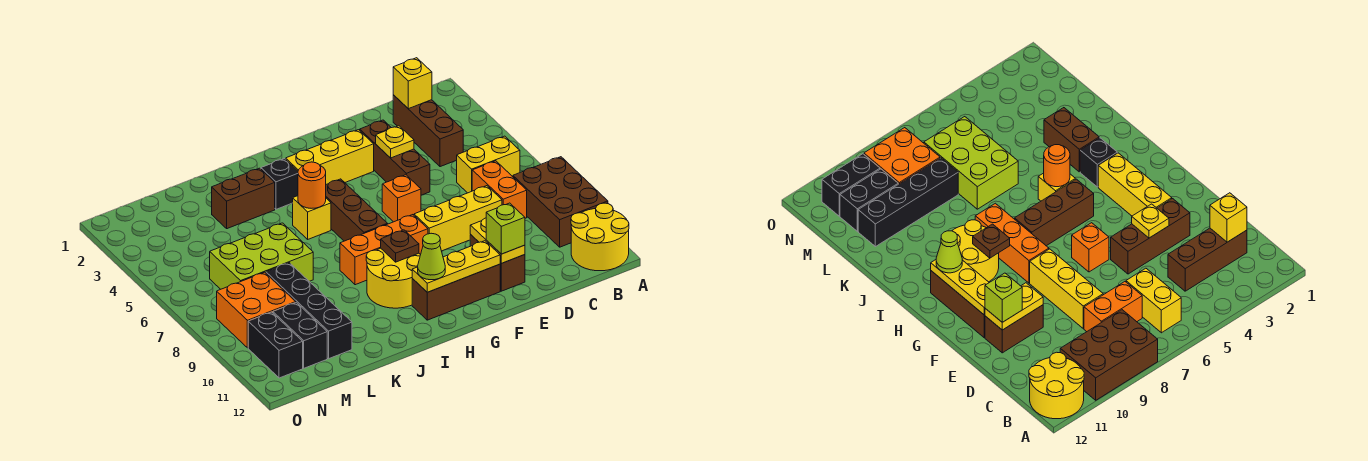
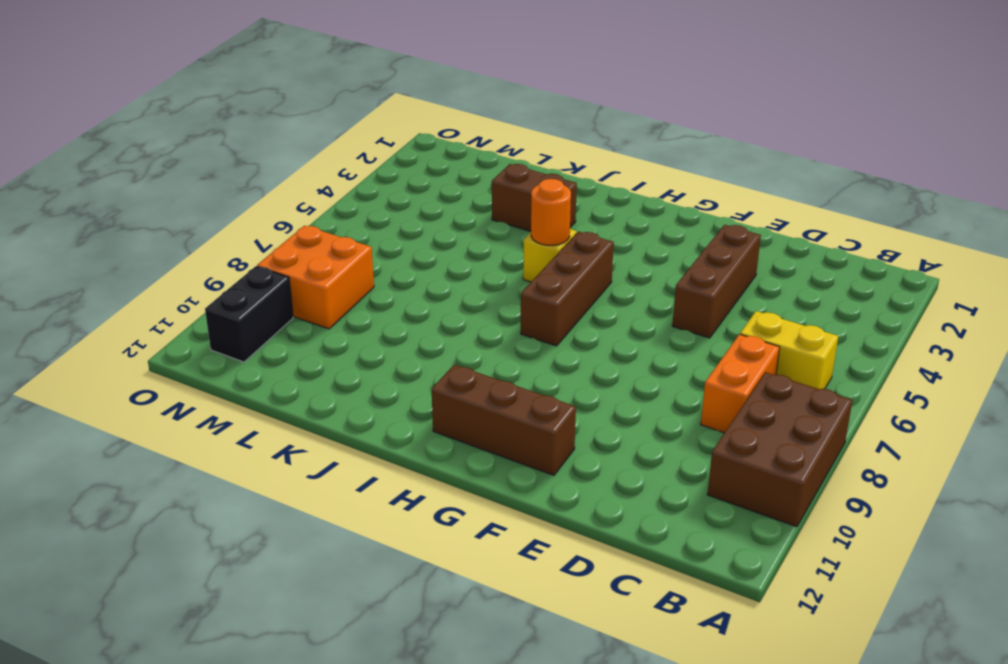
none -> yellow 2x2 round brick [571,203,629,271]
none -> brown 1x3 brick [393,95,463,167]
none -> yellow 1x3 brick [414,186,502,251]
none -> brown 1x2 brick [470,235,525,291]

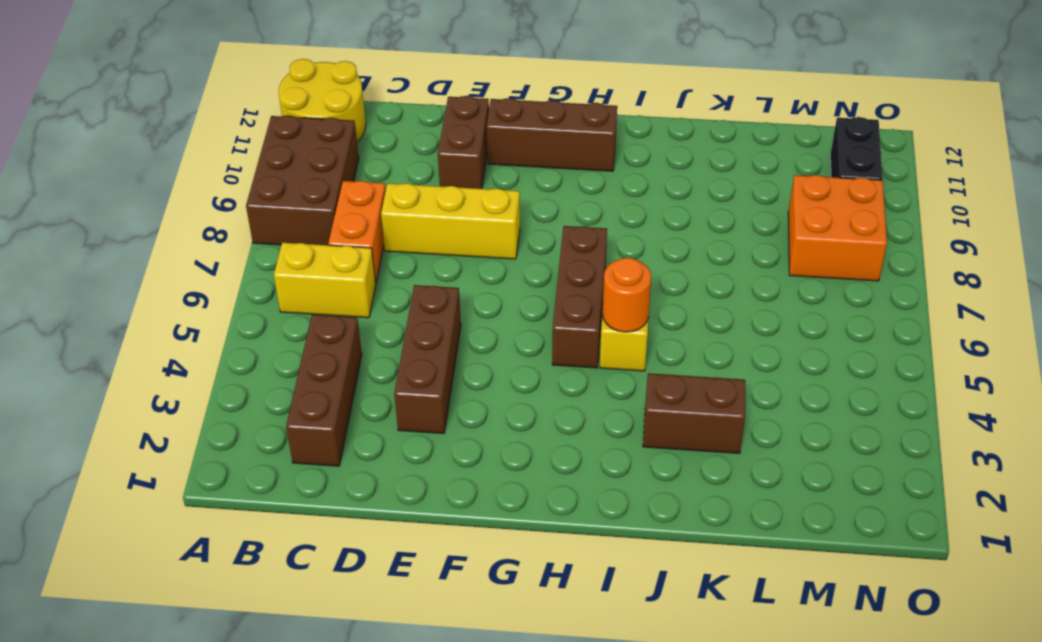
none -> yellow 1x3 brick [286,130,374,184]
none -> orange 1x1 brick [382,175,421,222]
none -> orange 1x3 brick [340,215,428,285]
none -> yellow 2x2 round brick [366,248,420,308]

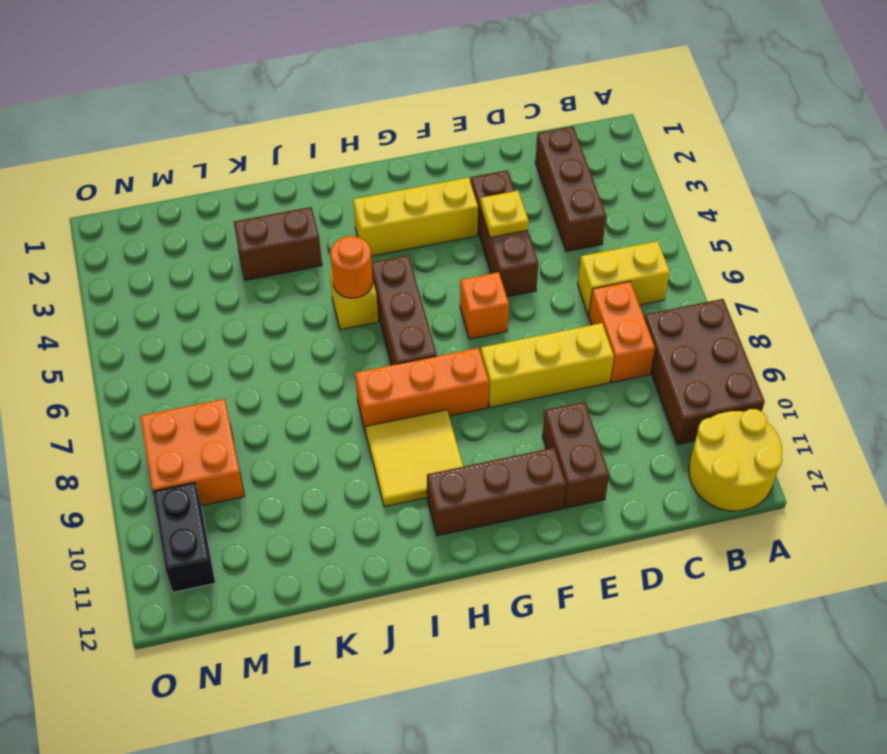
yellow 2x2 tile [366,410,463,507] -> yellow 2x2 round brick [366,248,420,308]
none -> black 1x1 brick [261,159,298,209]
none -> lime 2x3 brick [210,223,313,289]
none -> black 1x4 brick [266,263,352,359]
none -> black 1x2 brick [273,302,327,368]

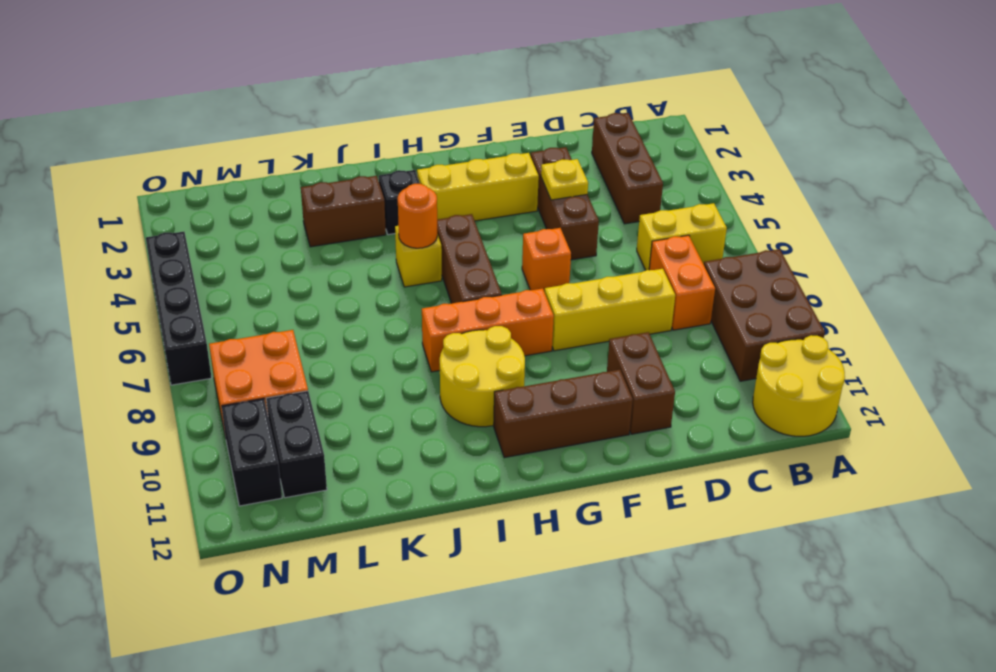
black 1x4 brick [146,232,212,385] -> black 1x4 brick moved to [266,263,352,359]
none -> lime 2x3 brick [210,223,313,289]
none -> yellow 1x1 brick [393,58,432,109]
none -> yellow 1x2 plate [470,218,525,263]
none -> yellow 1x3 plate [412,241,500,292]

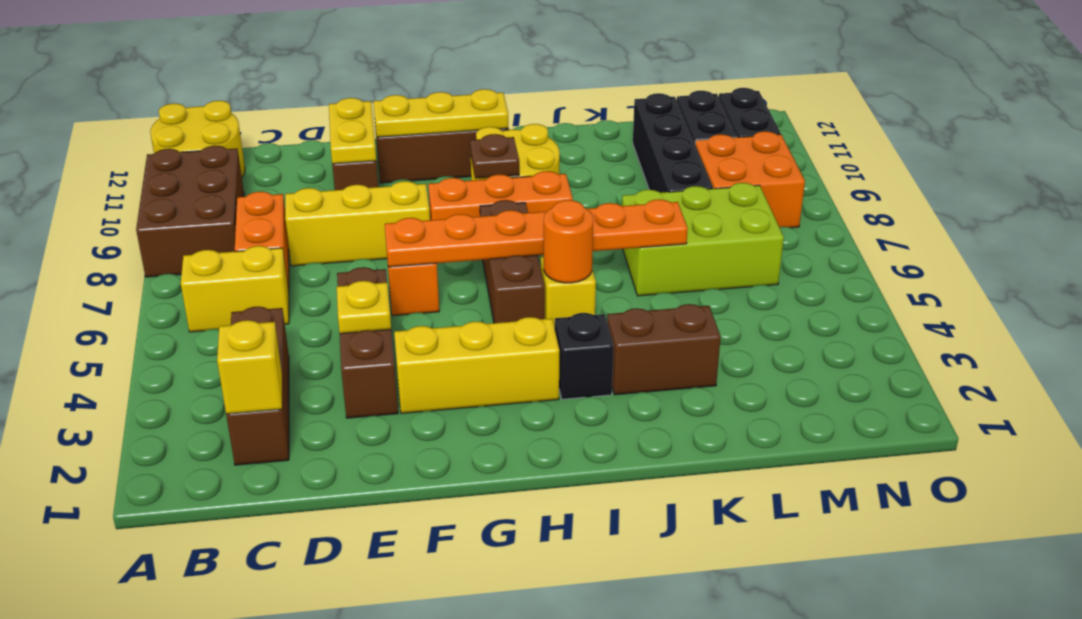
orange 1x6 plate [385,199,688,267] -> none
none -> lime 1x1 brick [486,203,525,254]
none -> lime 1x1 cone [418,233,445,280]

